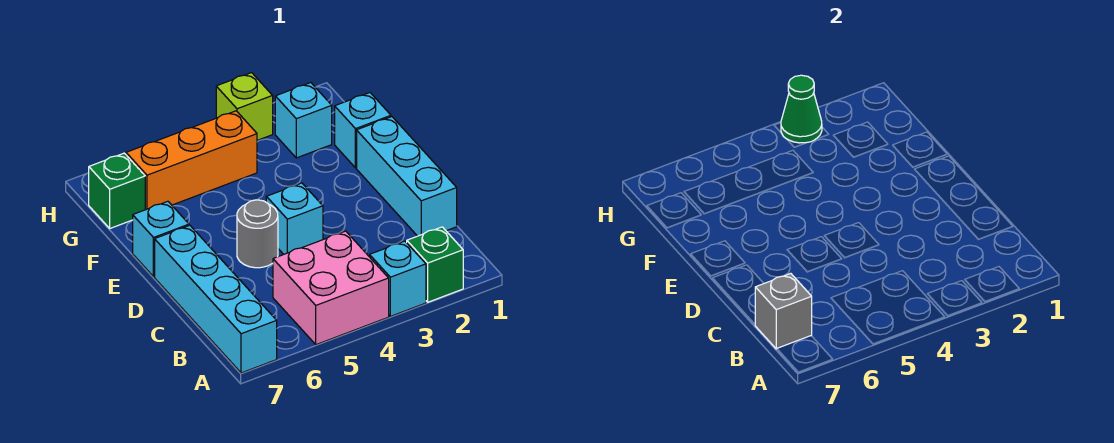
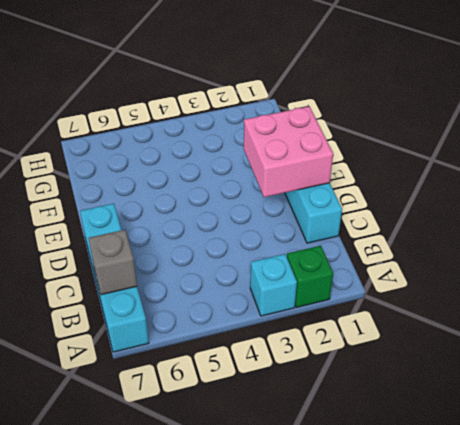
pink 2x2 brick [244,106,333,197] -> pink 2x2 brick moved to [273,231,389,345]
none -> cyan 1x1 brick [266,183,323,254]
none -> grey 1x1 round brick [237,200,278,268]
none -> cyan 1x1 brick [133,201,189,277]

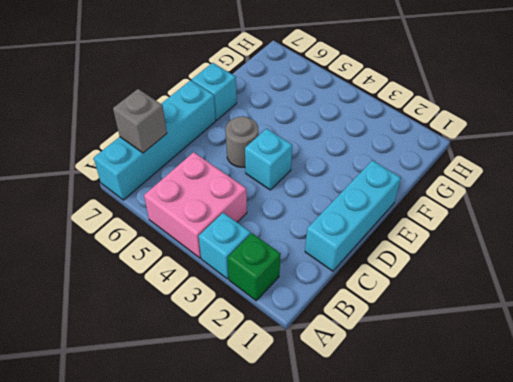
none -> cyan 1x1 brick [335,93,391,168]
none -> cyan 1x1 brick [275,83,332,158]
none -> orange 1x3 brick [126,111,257,210]

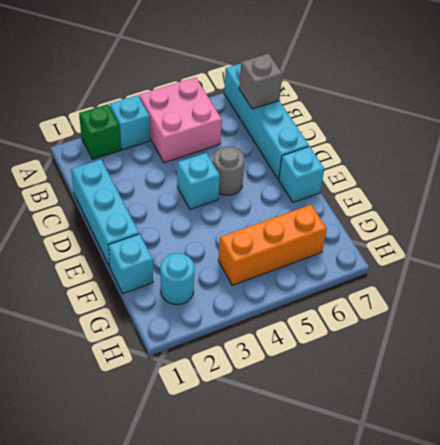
cyan 1x1 round brick [160,253,194,305] -> cyan 1x1 brick [275,83,332,158]
none -> green 1x1 brick [89,153,145,228]
none -> lime 1x1 brick [216,73,273,140]
none -> green 1x1 cone [781,75,822,143]

